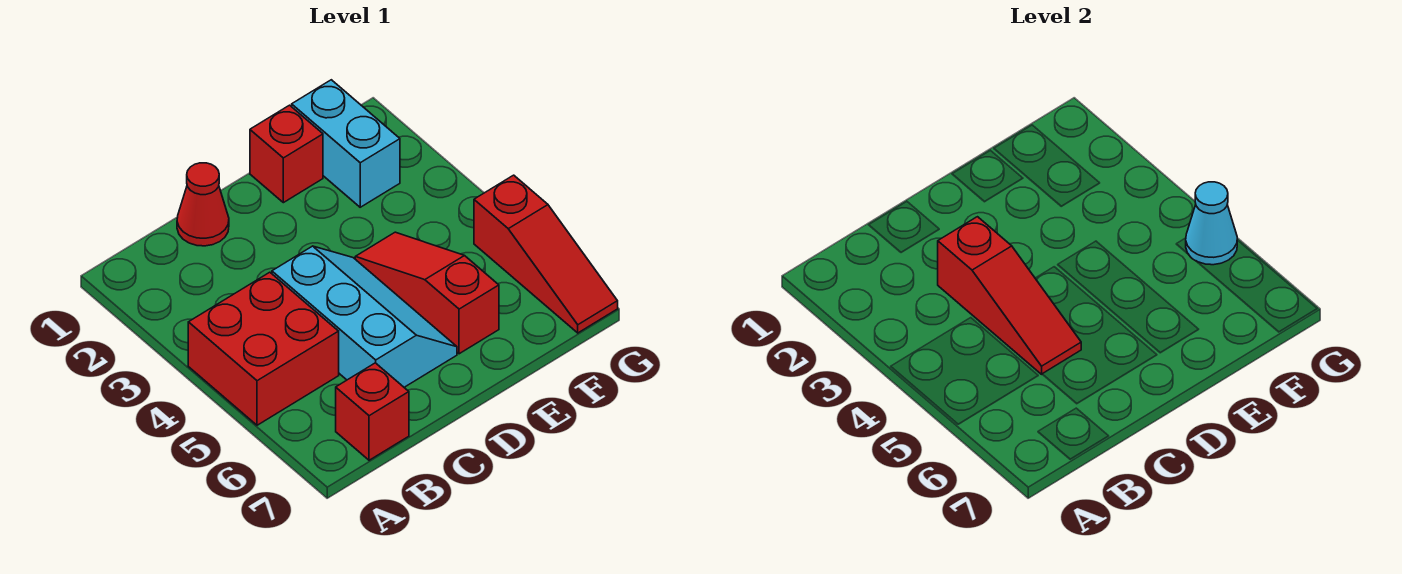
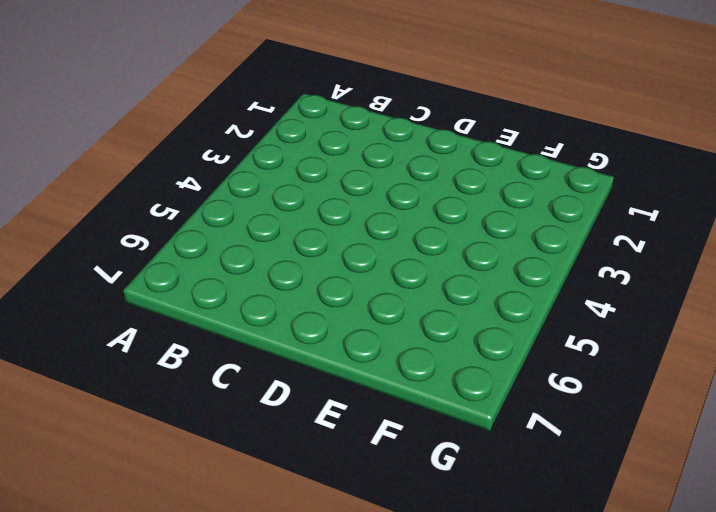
none -> red 2x2 brick [188,272,339,425]
none -> red 1x1 brick [336,363,409,460]

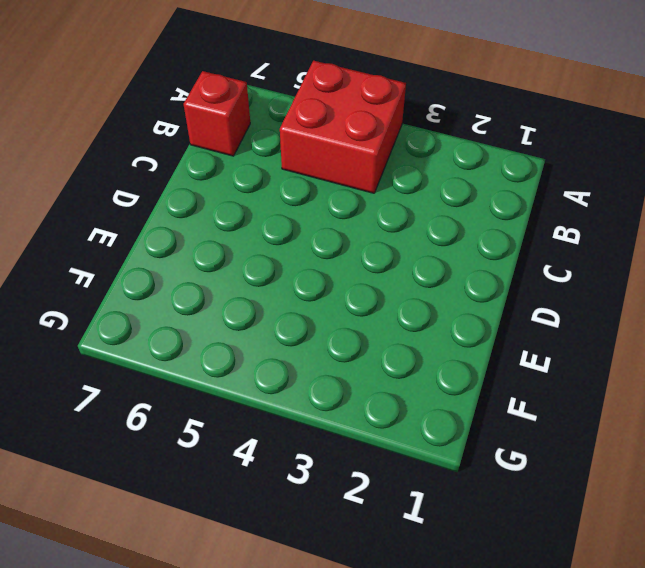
none -> red 1x1 cone [177,163,229,246]
none -> cyan 2x3 slope [272,246,457,387]

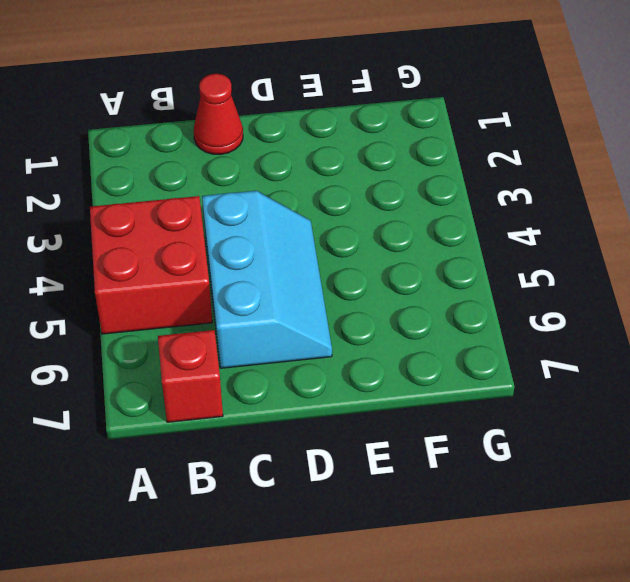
none -> red 1x1 brick [250,105,323,203]
none -> red 1x3 slope [355,232,499,354]

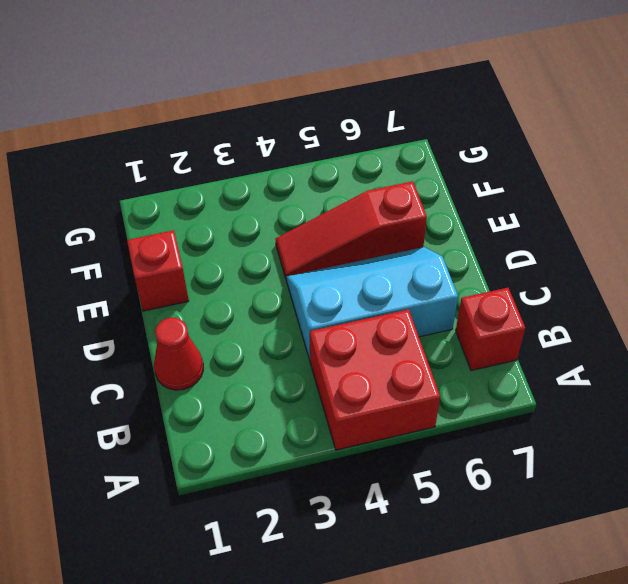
none -> cyan 1x2 brick [292,80,400,207]
none -> red 1x3 slope [474,175,618,333]

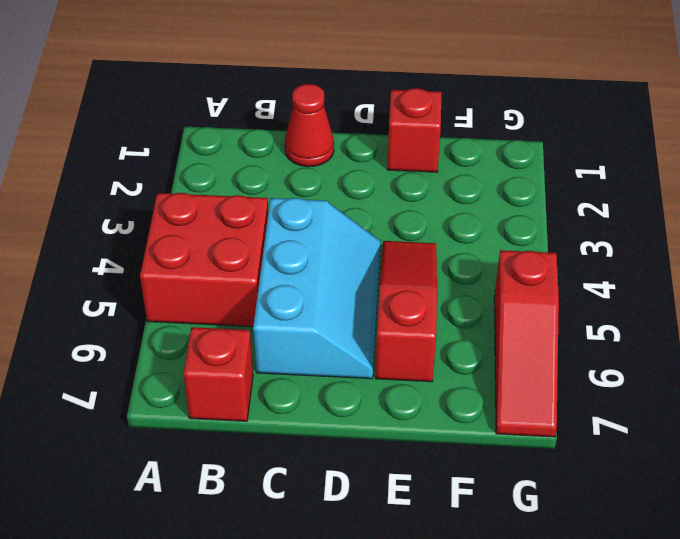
none -> cyan 1x2 brick [292,80,400,207]
none -> red 1x3 slope [938,217,1081,374]

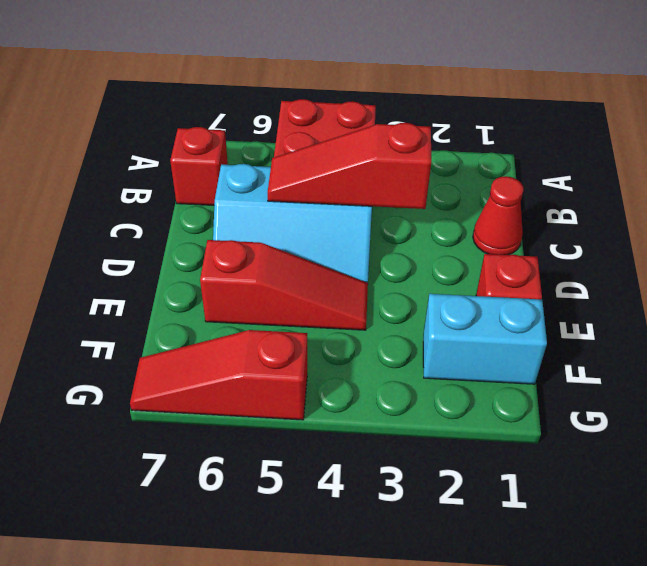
none -> cyan 1x1 cone [1186,182,1237,265]

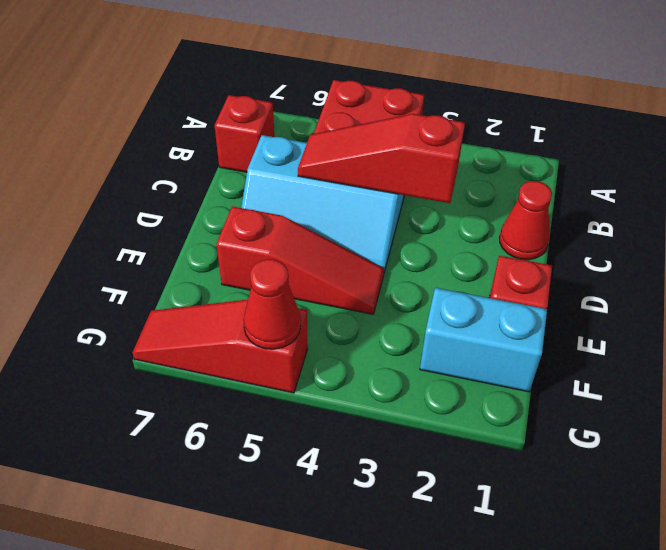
red 1x1 cone [244,259,301,349] -> cyan 1x1 cone [1186,182,1237,265]

